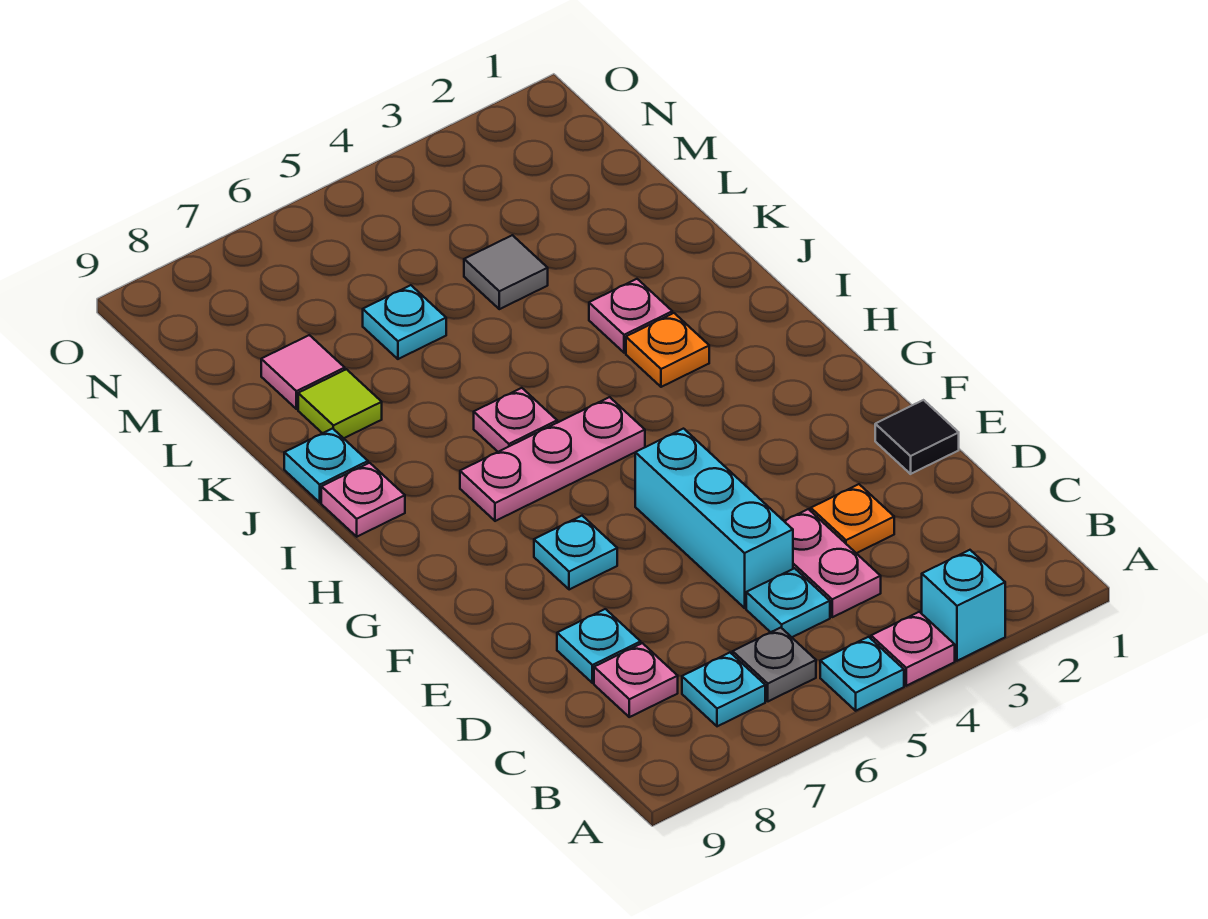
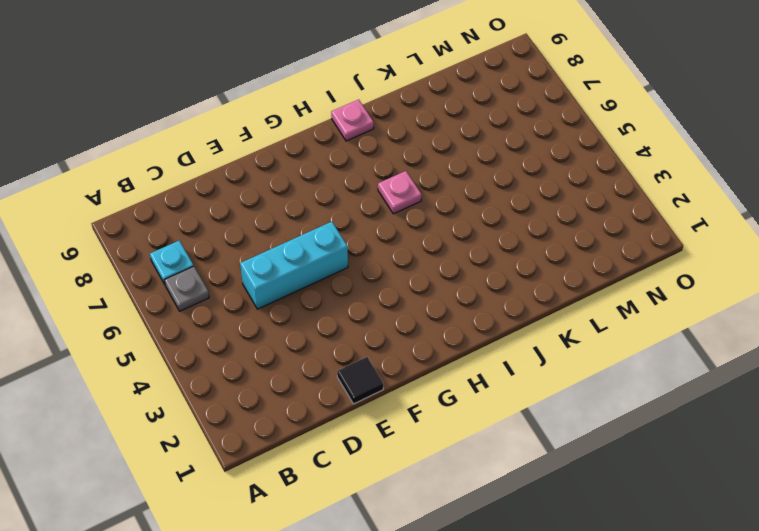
none -> cyan 1x1 brick [922,550,1005,661]
none -> pink 1x1 plate [871,612,955,686]
none -> cyan 1x1 plate [820,637,904,711]

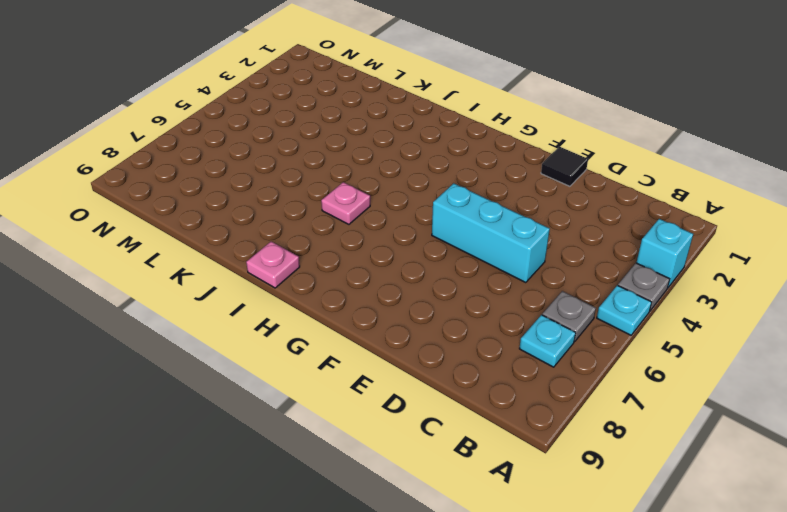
grey 1x1 plate [618,263,670,311] -> pink 1x1 plate [871,612,955,686]
none -> pink 1x2 plate [784,509,881,617]
none -> cyan 1x1 plate [746,568,830,637]
none -> pink 1x1 plate [594,643,678,717]

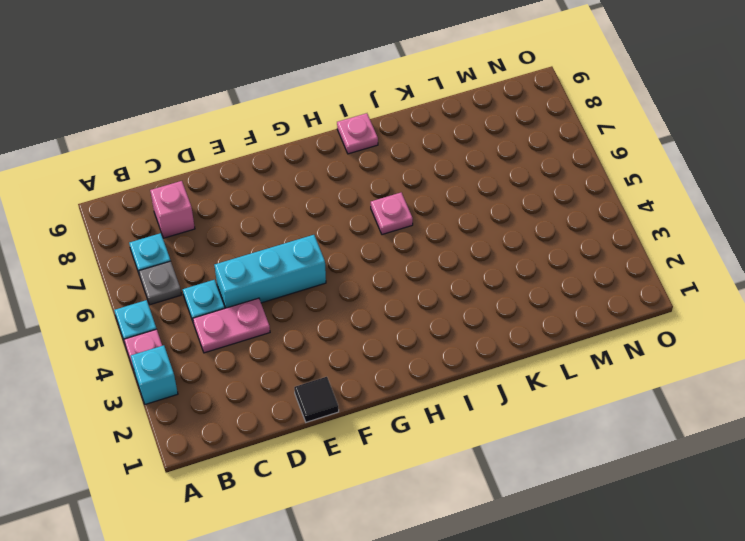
pink 1x1 brick [150,181,195,238] -> pink 1x1 plate [594,643,678,717]
none -> orange 1x1 plate [811,484,894,553]
none -> cyan 1x1 plate [557,609,641,683]
none -> cyan 1x1 plate [534,516,617,590]

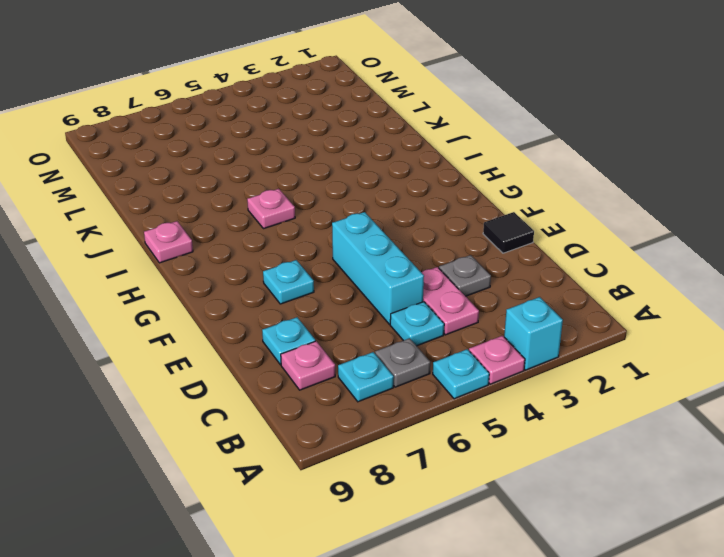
grey 1x1 plate [439,255,491,296] -> orange 1x1 plate [811,484,894,553]
none -> pink 1x3 plate [460,397,645,521]
none -> orange 1x1 plate [626,313,709,387]
none -> pink 1x1 plate [589,279,672,353]

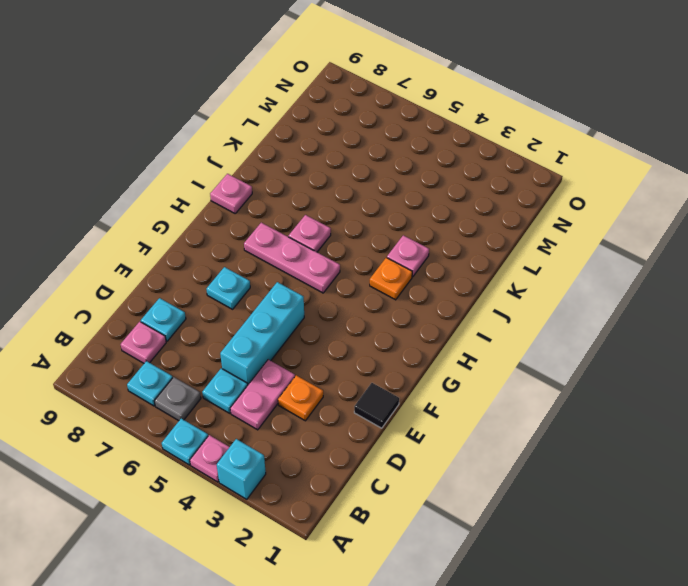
none -> cyan 1x1 plate [284,429,368,502]
none -> lime 1x1 tile [298,369,382,438]
none -> grey 1x1 tile [464,235,548,309]

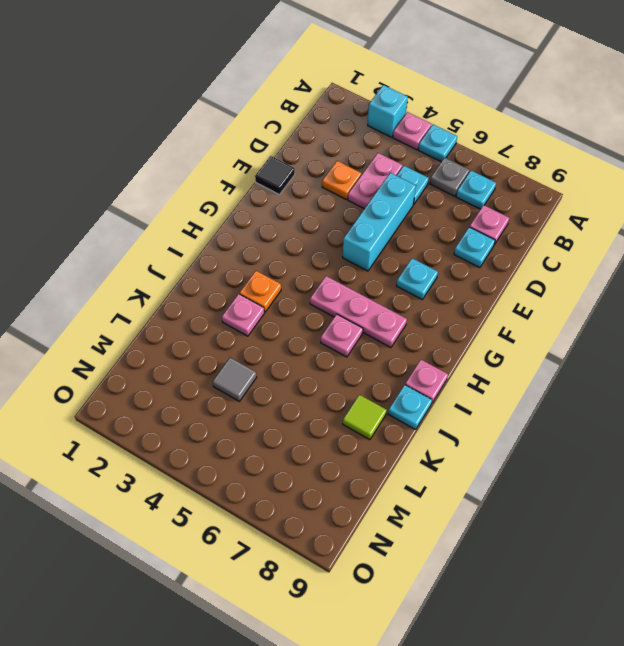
none -> cyan 1x1 plate [363,285,446,359]
none -> pink 1x1 tile [261,335,345,409]

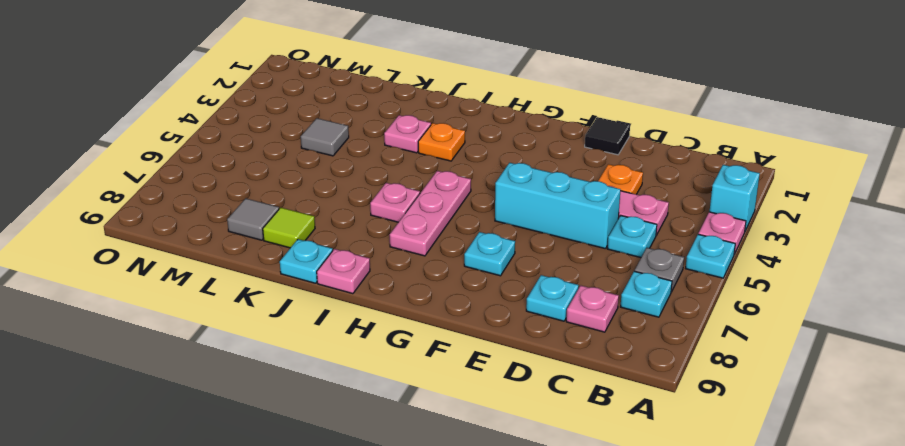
grey 1x1 tile [227,199,279,240] -> pink 1x1 tile [261,335,345,409]
none -> cyan 1x1 plate [363,285,446,359]

